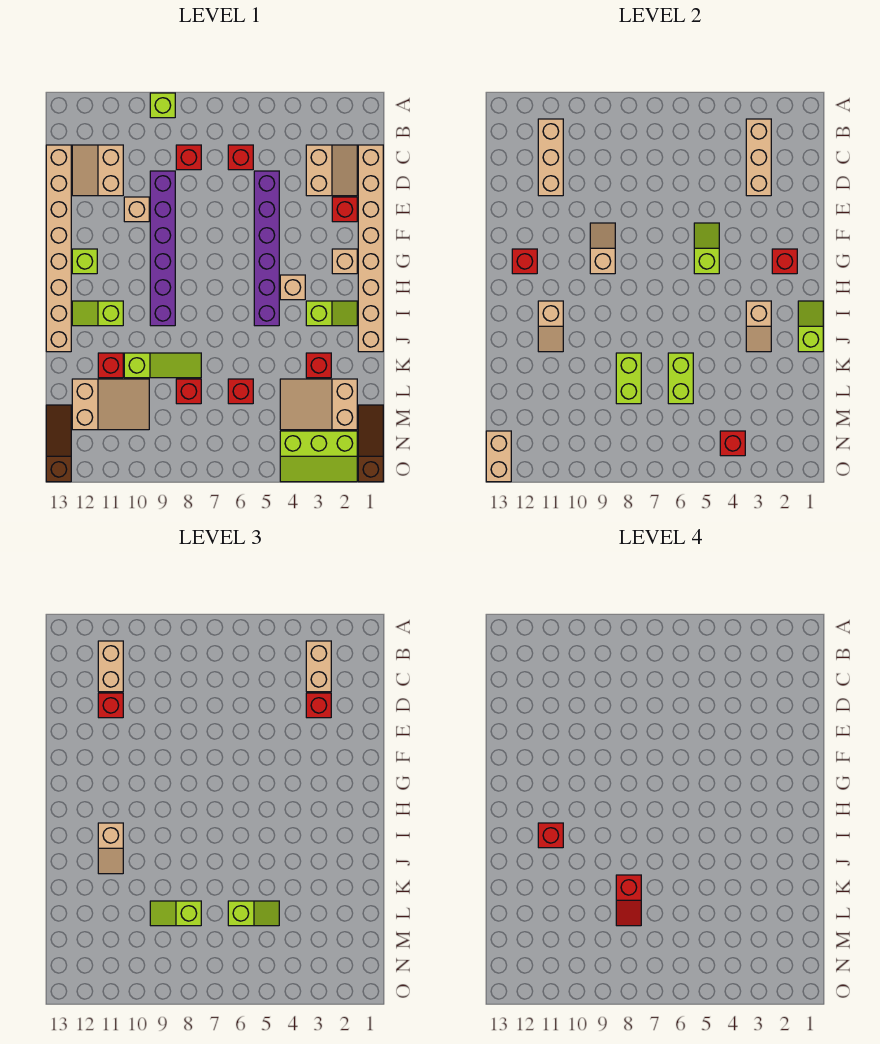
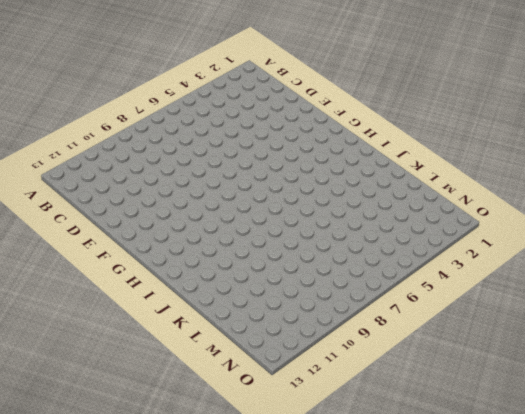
none -> lime 1x1 brick [150,93,175,118]
none -> tan 1x8 brick [358,145,383,352]
none -> tan 2x2 slope [306,145,357,196]
none -> red 1x1 brick [228,145,253,170]

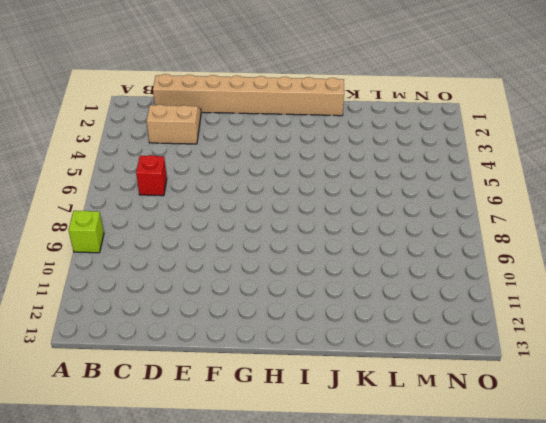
none -> red 1x1 brick [176,145,201,170]
none -> tan 2x2 slope [72,145,123,196]
none -> tan 1x8 brick [46,145,71,352]
none -> purple 1x6 brick [254,171,279,326]

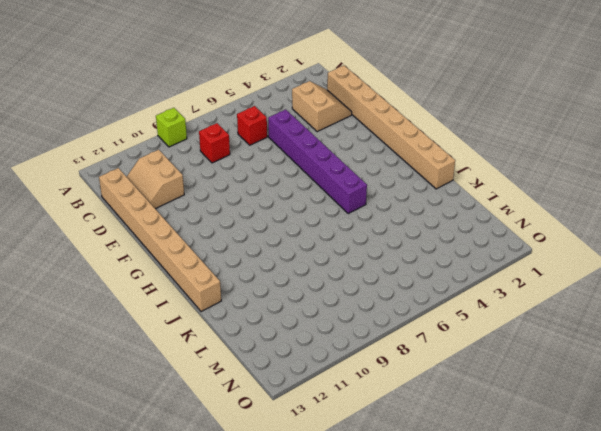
none -> purple 1x6 brick [150,171,175,326]
none -> red 1x1 brick [332,197,357,222]
none -> tan 1x1 brick [124,197,149,222]
none -> tan 1x1 brick [332,249,357,274]

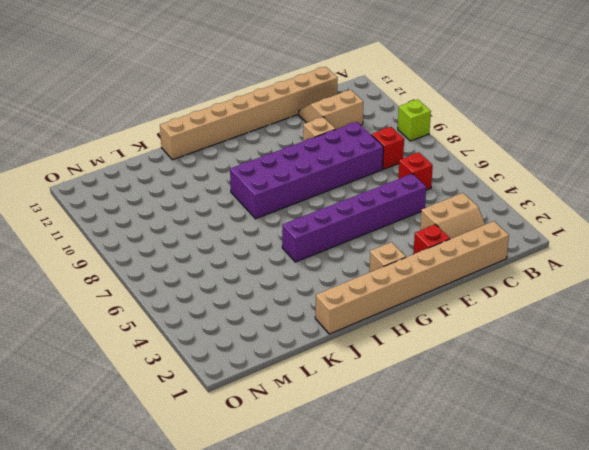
purple 2x6 brick [230,122,383,219] -> purple 1x6 brick [150,171,175,326]
none -> lime 1x1 brick [72,249,97,274]
none -> tan 1x1 brick [280,275,305,300]
none -> lime 1x2 slope [306,301,357,326]
none -> lime 1x2 slope [72,301,123,326]

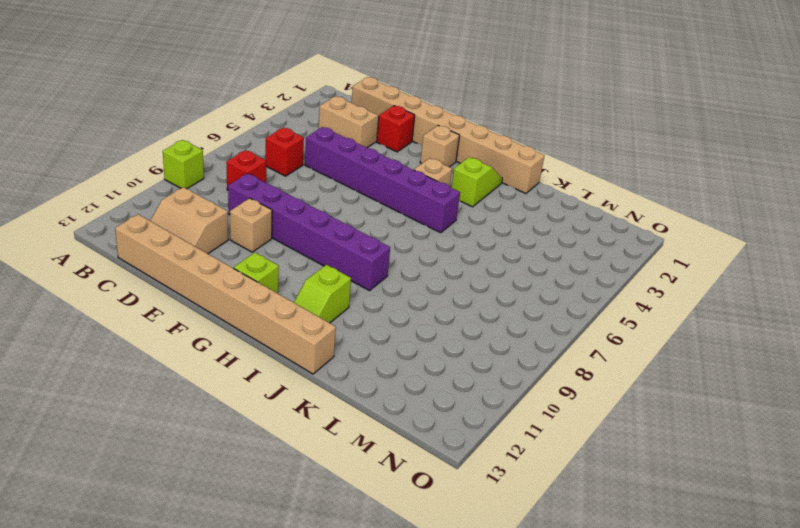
none -> red 1x1 brick [306,353,331,378]
none -> lime 1x3 slope [124,353,201,378]
none -> red 1x1 brick [98,353,123,378]
none -> tan 2x3 slope [280,379,357,430]

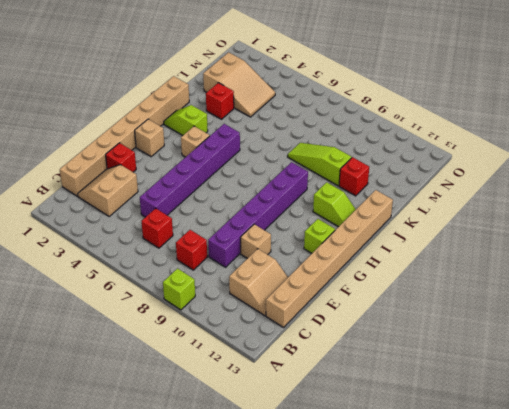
none -> red 1x1 brick [228,379,253,404]
none -> red 1x1 brick [176,379,201,404]
none -> tan 2x3 slope [72,379,149,430]
none -> brown 1x3 slope [358,405,383,482]

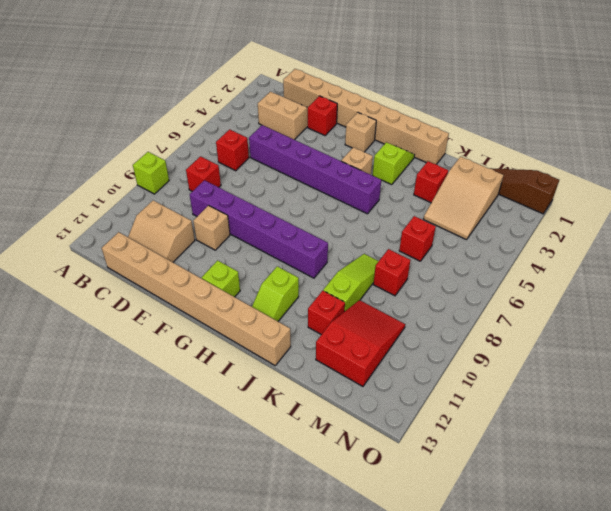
red 2x3 slope [316,300,405,386] -> tan 2x3 slope [72,379,149,430]
none -> brown 1x3 slope [46,405,71,482]
none -> lime 2x3 slope [280,431,357,482]
none -> tan 1x3 brick [746,119,771,196]
none -> tan 1x3 brick [538,119,563,196]

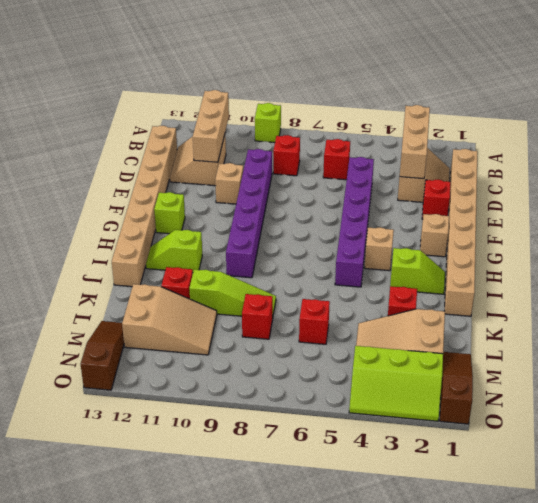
none -> lime 1x2 slope [694,223,719,274]
none -> tan 1x2 slope [590,223,615,274]
none -> red 1x1 brick [772,249,797,274]
none -> red 1x1 brick [512,249,537,274]

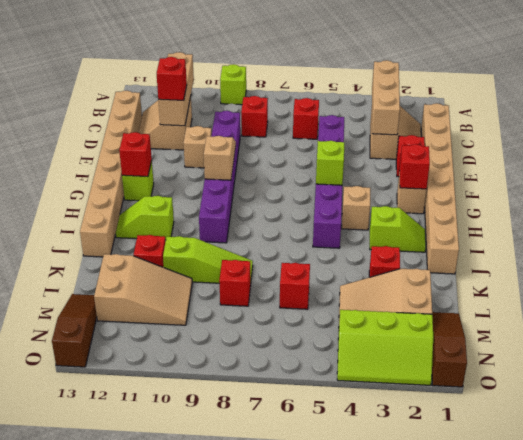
none -> lime 1x2 slope [798,301,823,352]
none -> tan 1x2 slope [746,301,771,352]
none -> tan 1x2 slope [538,301,563,352]
none -> lime 1x2 brick [668,353,693,404]

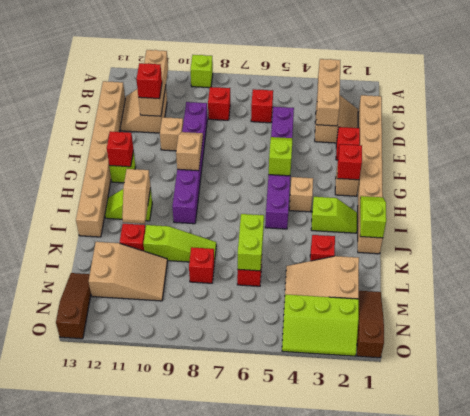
none -> tan 1x2 slope [746,301,771,352]
none -> lime 1x2 brick [616,353,641,404]
none -> red 1x1 brick [720,431,745,456]
none -> tan 1x2 brick [486,431,511,482]

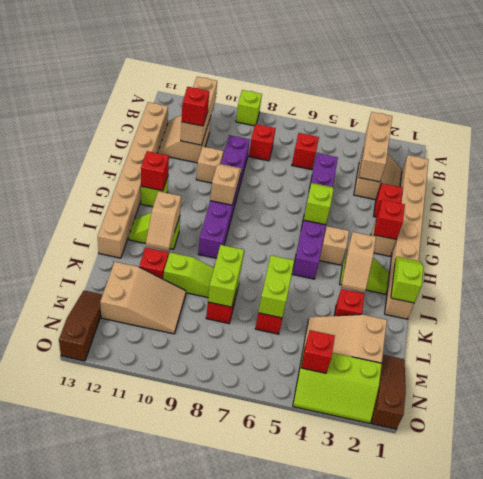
none -> tan 1x2 brick [486,431,511,482]
none -> tan 1x2 brick [306,641,331,692]
none -> tan 1x2 brick [98,641,123,692]
none -> red 1x1 brick [306,693,331,718]

